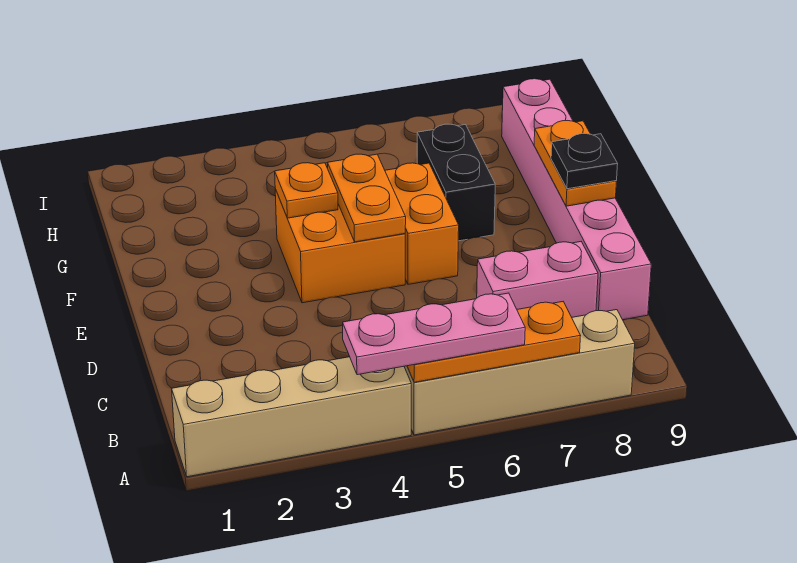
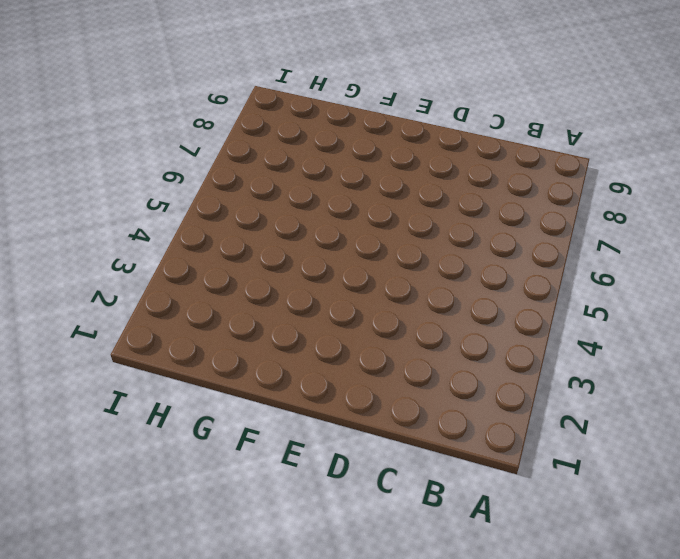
none -> tan 1x4 brick [172,357,411,477]
none -> tan 1x4 brick [404,310,635,435]
none -> pink 1x2 brick [477,242,598,317]

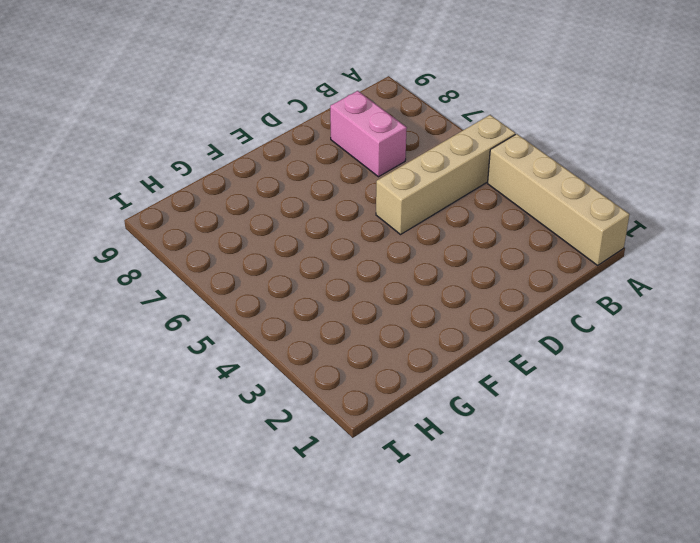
tan 1x4 brick [376,115,516,234] -> tan 1x4 brick turned to [404,310,635,435]
none -> pink 1x6 brick [502,79,651,320]
none -> orange 2x2 brick [275,189,405,303]
none -> orange 1x2 brick [385,163,459,284]

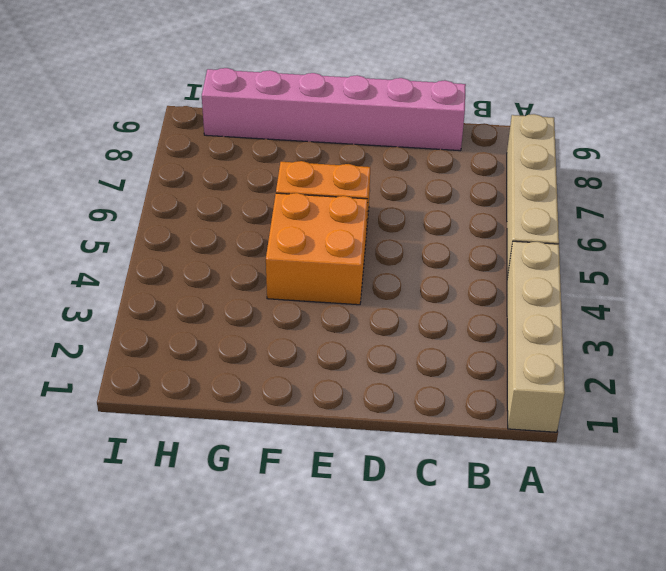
none -> pink 1x2 brick [477,242,598,317]
none -> black 1x2 brick [417,124,495,241]
none -> orange 1x3 plate [407,302,581,382]

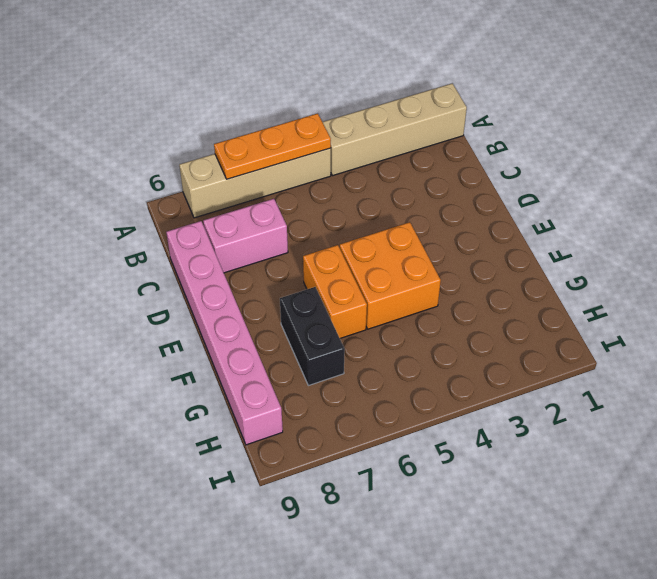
none -> orange 1x2 plate [328,154,406,242]
none -> orange 1x2 plate [534,121,617,206]
none -> orange 1x1 plate [275,163,338,218]

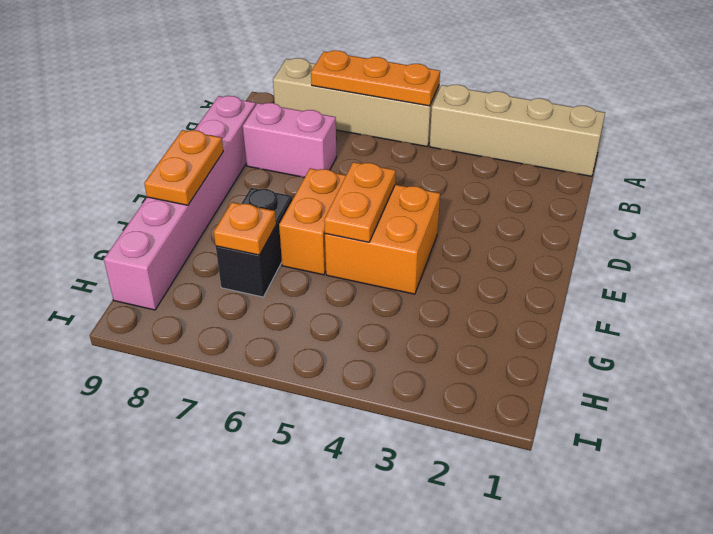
orange 1x1 plate [214,202,276,255] -> orange 1x1 plate moved to [275,163,338,218]
none -> pink 1x3 plate [343,293,525,375]
none -> black 1x1 plate [551,134,618,189]

